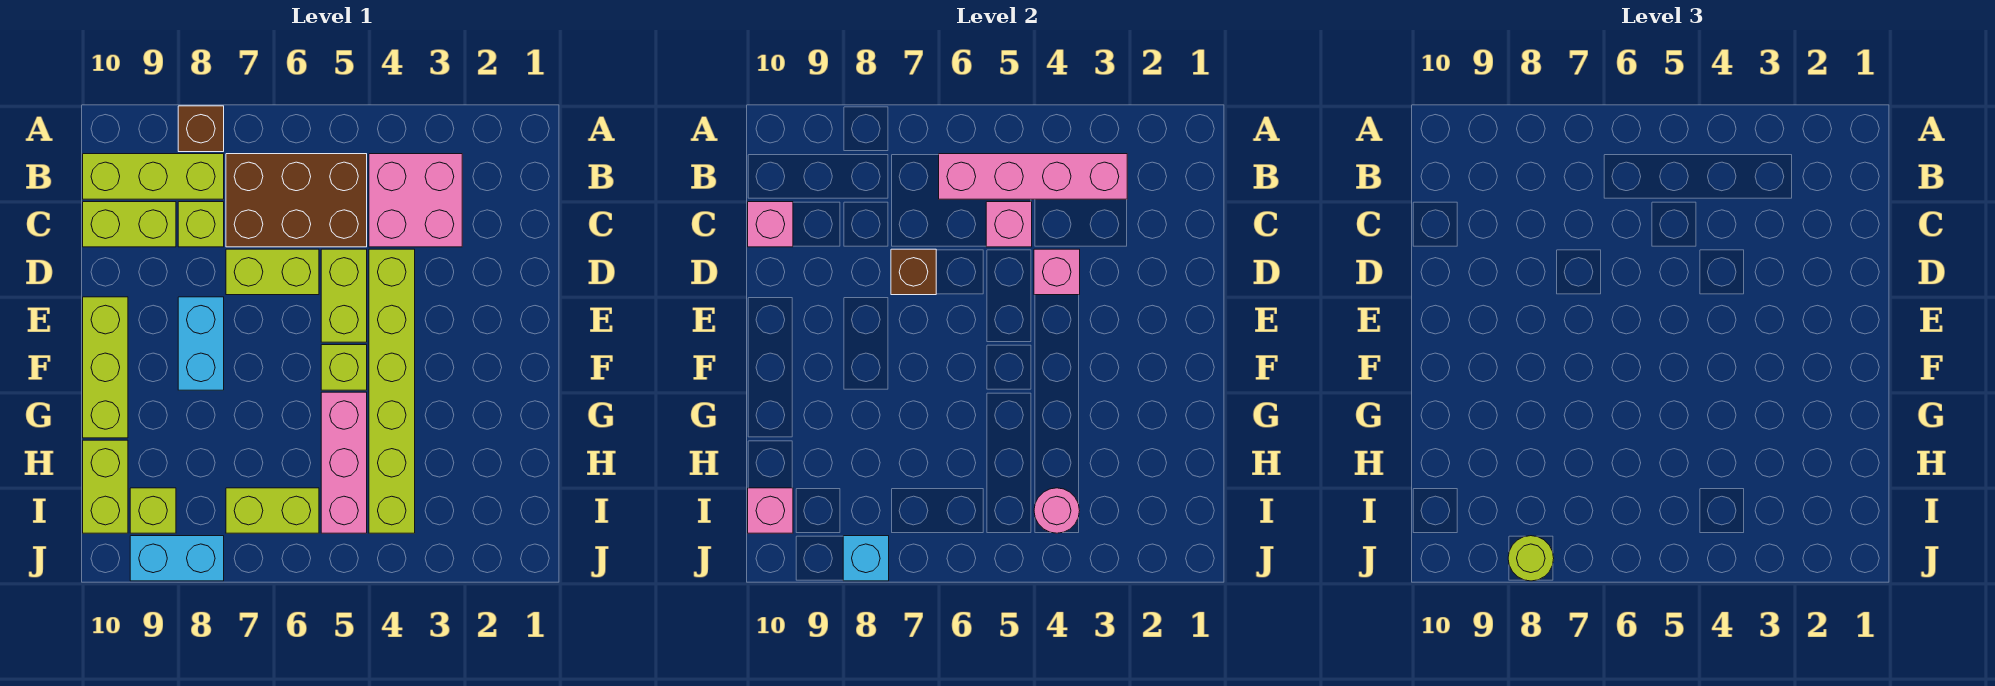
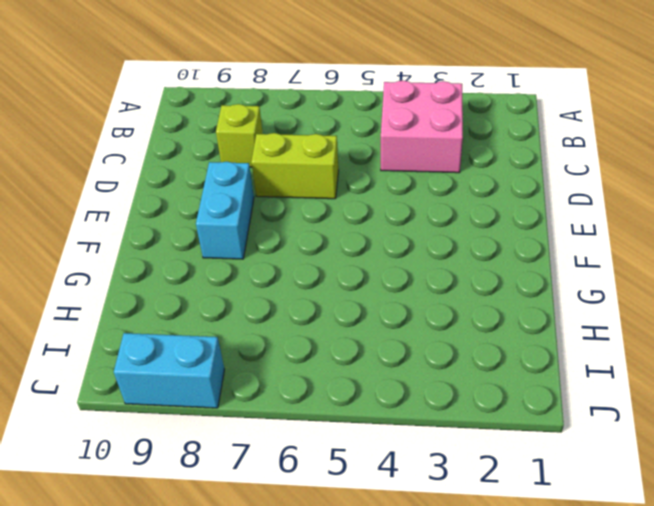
none -> brown 1x1 brick [178,106,224,152]
none -> brown 2x3 brick [226,154,367,247]
none -> lime 1x3 brick [83,154,224,199]

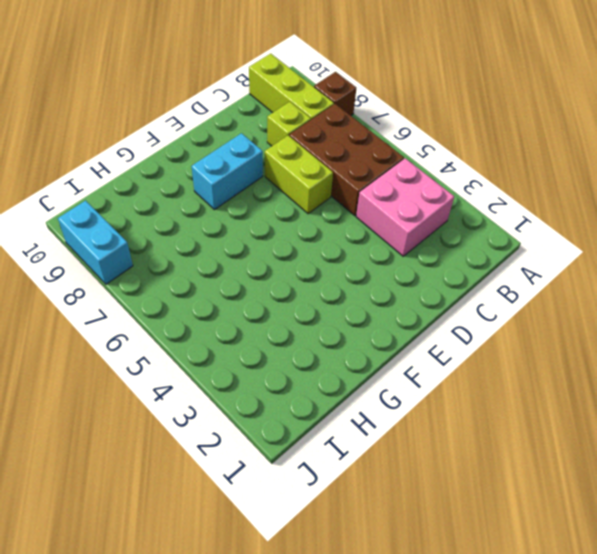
none -> lime 1x2 brick [83,202,176,247]
none -> lime 1x6 brick [369,249,415,533]
none -> lime 1x2 brick [321,249,367,342]

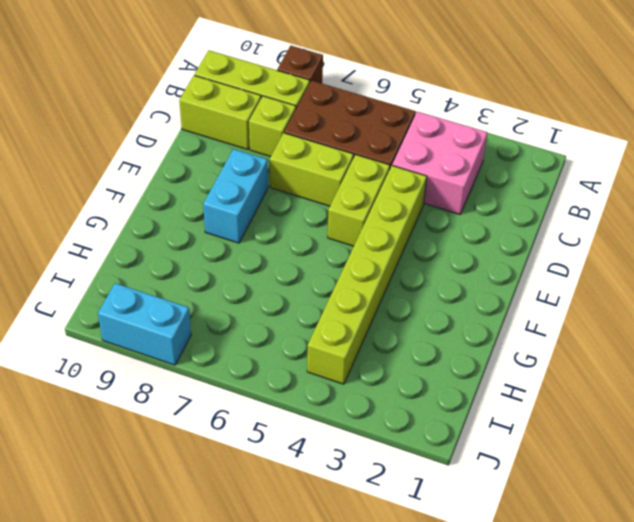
none -> lime 1x3 brick [83,297,128,438]
none -> lime 1x1 brick [321,345,367,390]
none -> pink 1x3 brick [321,392,367,533]

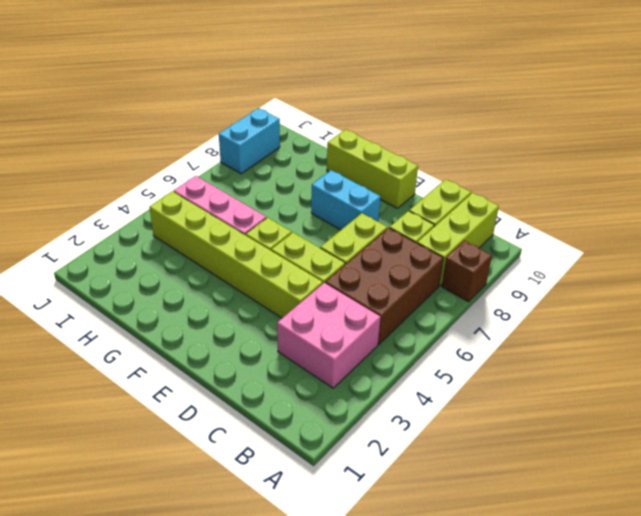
none -> lime 1x2 brick [83,440,128,533]
none -> lime 1x2 brick [226,488,319,533]
none -> lime 1x1 brick [130,488,176,533]

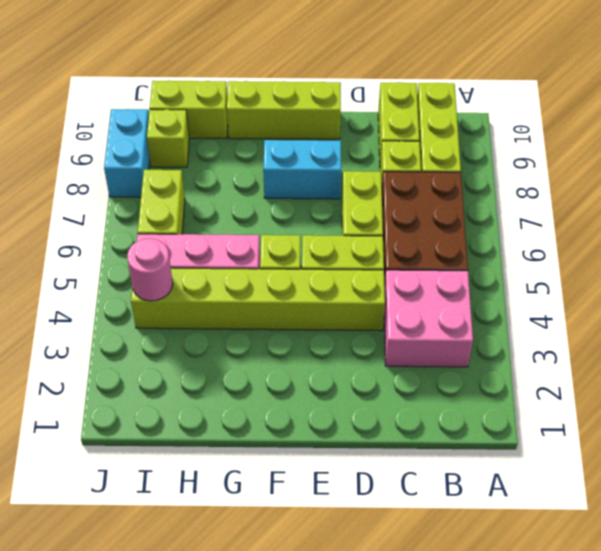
none -> brown 1x1 brick [178,106,224,152]
none -> pink 1x4 brick [939,154,1127,199]
none -> pink 1x1 brick [986,202,1032,247]

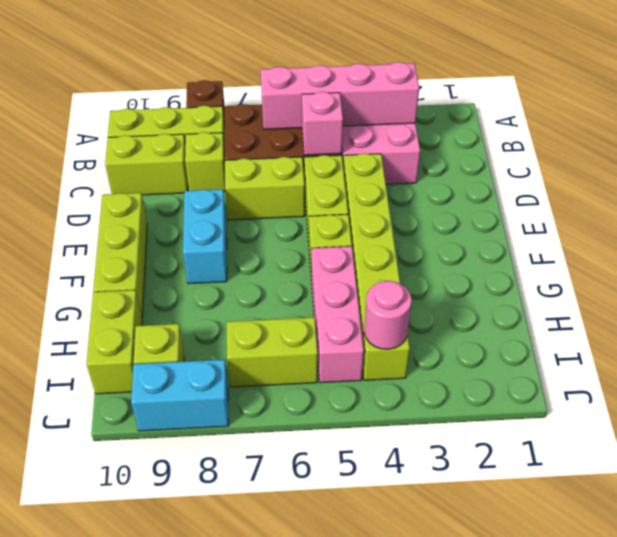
none -> pink 1x1 brick [748,202,793,247]
none -> pink 1x1 brick [1034,249,1080,295]
none -> brown 1x1 brick [891,249,936,295]

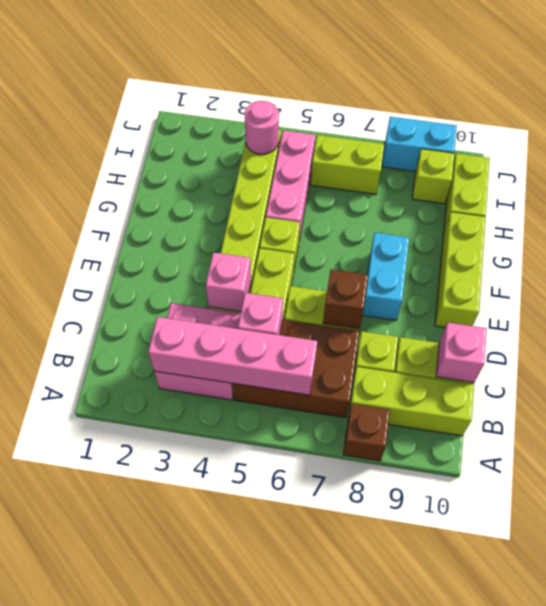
none -> pink 1x1 brick [748,488,793,533]
none -> cyan 1x1 brick [843,536,889,581]
none -> lime 1x1 round brick [1508,536,1554,581]

